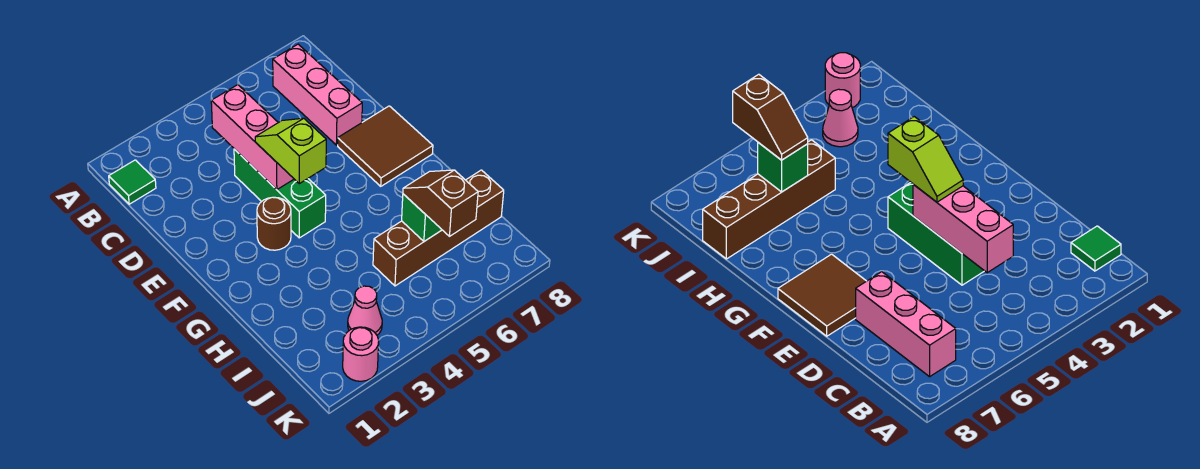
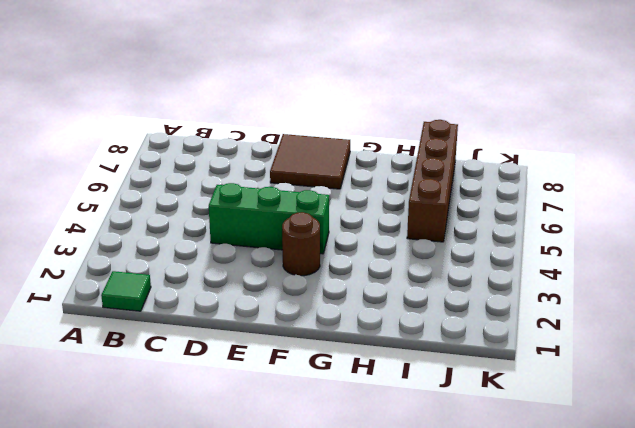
none -> pink 1x3 brick [273,44,362,145]
none -> pink 1x1 cone [348,286,382,335]
none -> pink 1x1 round brick [343,327,379,381]

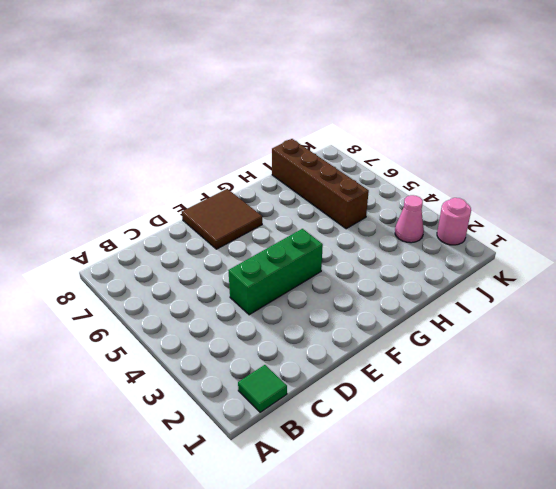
none -> pink 1x3 brick [273,44,362,145]
none -> brown 1x1 round brick [257,197,291,250]
none -> pink 1x3 brick [211,85,294,189]

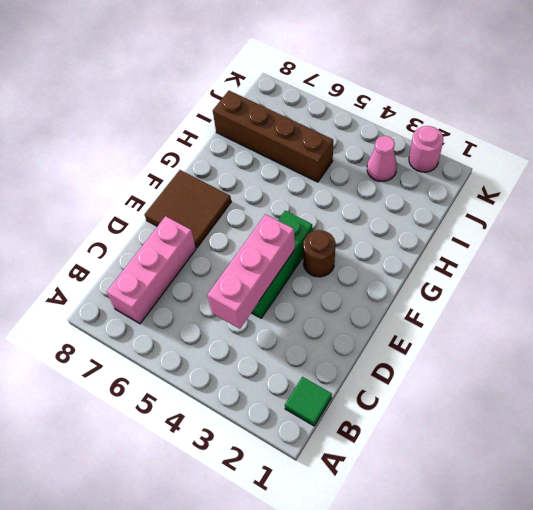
none -> green 1x1 brick [402,194,442,241]
none -> lime 1x2 slope [255,118,326,184]
none -> brown 1x2 slope [403,170,478,236]

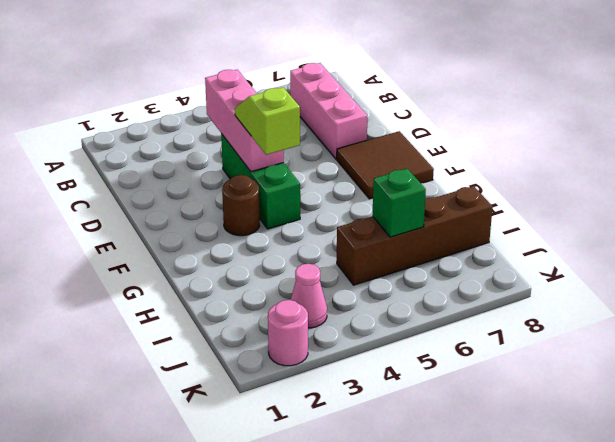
none -> green 1x1 tile [109,160,156,204]
none -> brown 1x2 slope [403,170,478,236]

